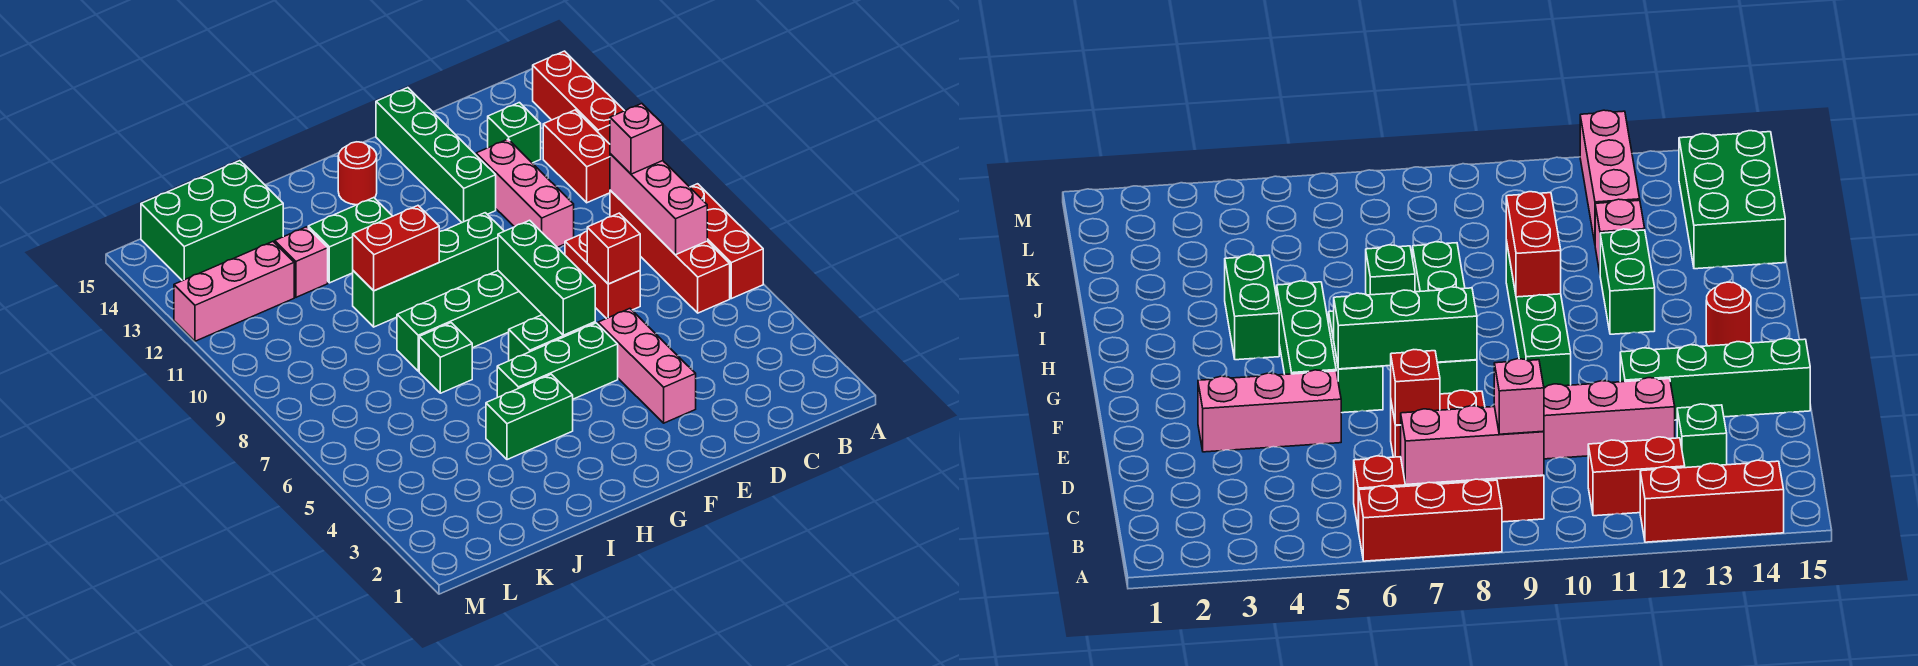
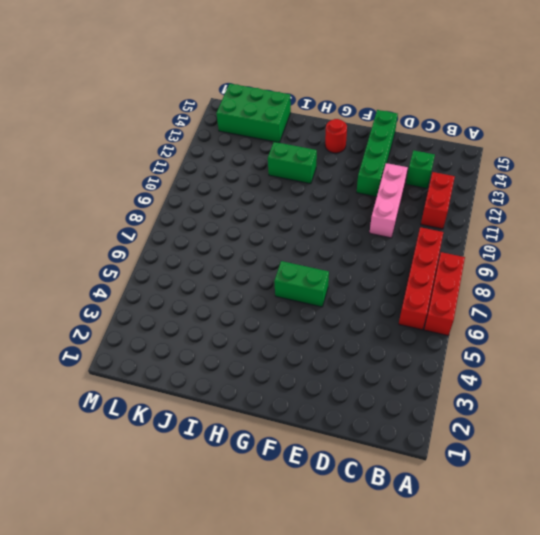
none -> red 1x3 brick [533,51,624,144]
none -> red 1x2 brick [565,231,640,319]
none -> pink 1x3 brick [598,309,696,423]

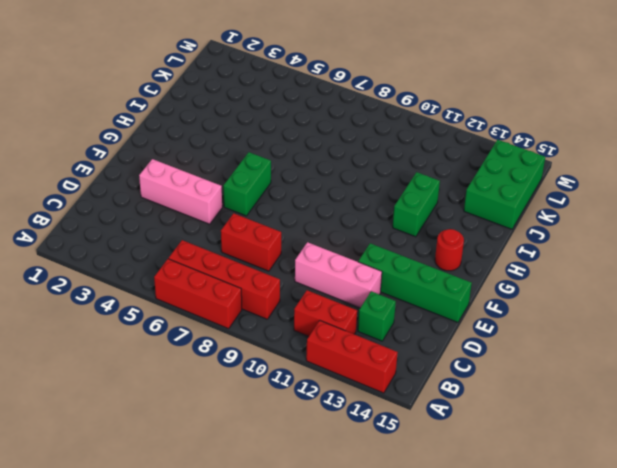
none -> green 1x3 brick [497,323,618,399]
none -> green 1x4 brick [397,271,542,371]
none -> green 1x4 brick [353,213,504,327]

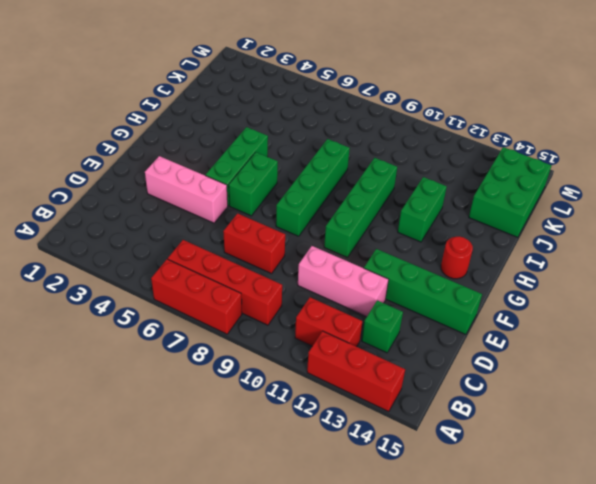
none -> green 1x2 brick [486,374,573,460]
none -> green 1x1 brick [419,323,472,393]
none -> pink 1x1 brick [275,227,328,297]

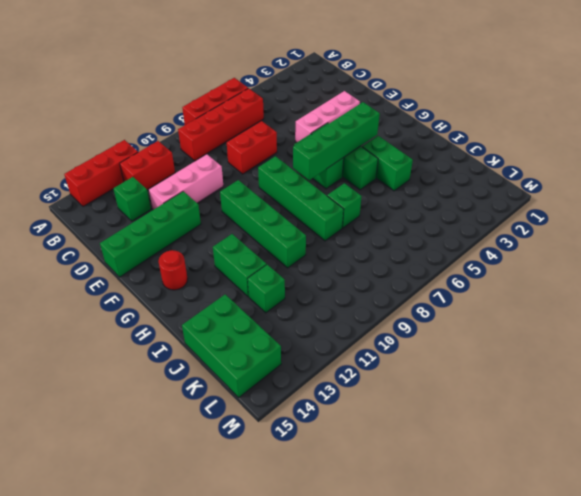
green 1x4 brick [293,102,380,180] -> none
green 1x1 brick [248,264,285,313] -> pink 1x1 brick [275,227,328,297]
none -> pink 1x3 brick [174,242,294,341]
none -> pink 1x3 brick [610,154,707,255]
none -> red 1x1 brick [587,213,640,284]

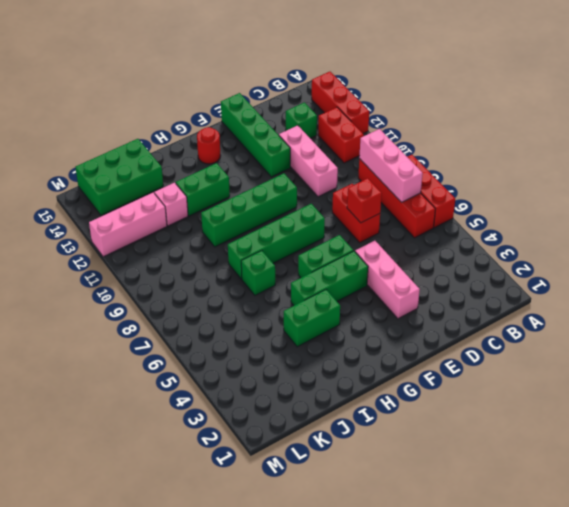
none -> green 1x3 brick [498,220,595,335]
none -> red 1x2 brick [353,206,439,291]
none -> pink 1x1 brick [610,104,663,174]

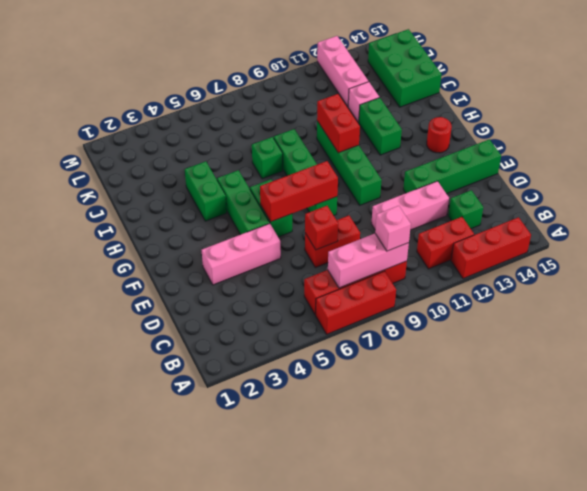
red 1x3 brick [260,161,338,222] -> green 1x3 brick [498,220,595,335]

